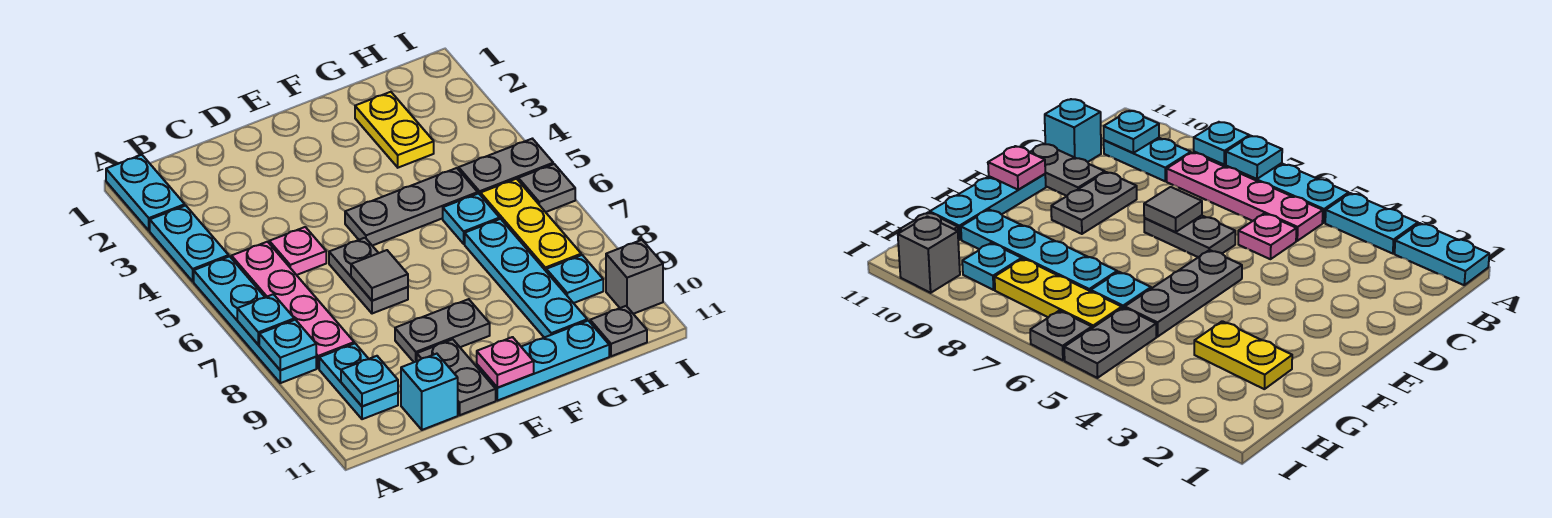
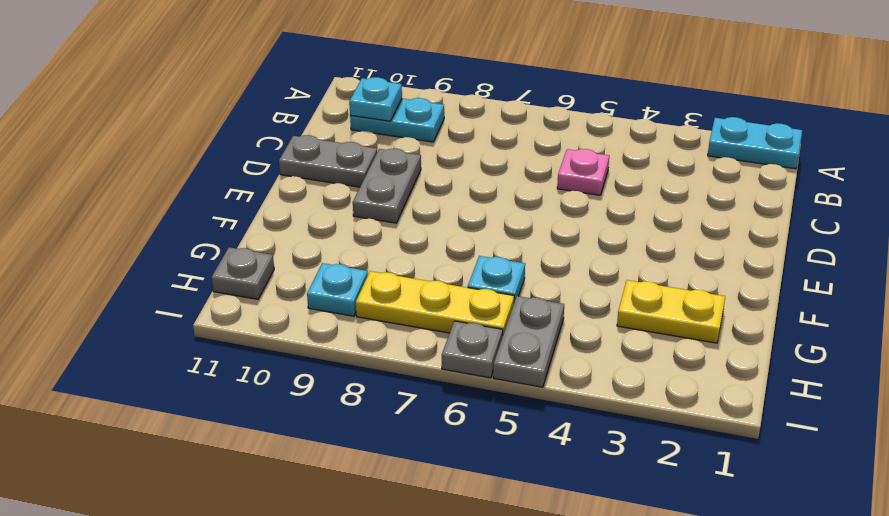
none -> cyan 1x2 plate [150,206,229,281]
none -> cyan 1x4 plate [194,256,316,383]
none -> pink 1x4 plate [231,242,354,368]

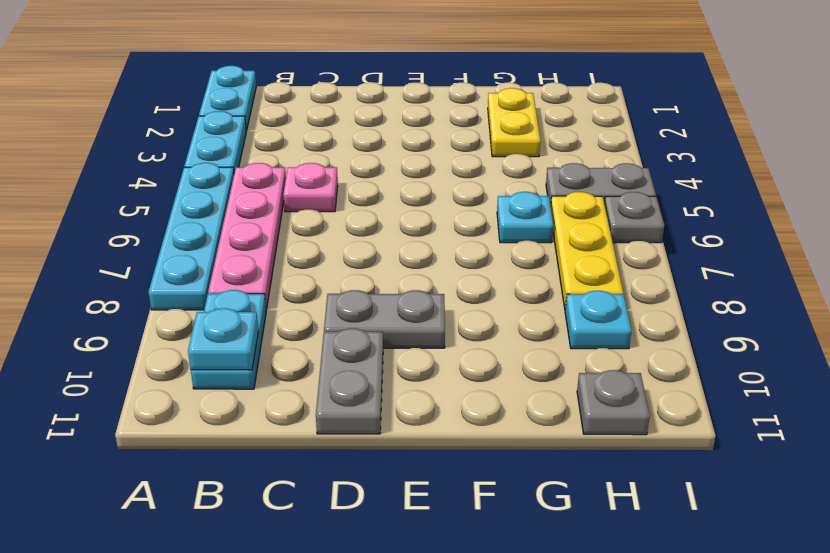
none -> cyan 1x1 brick [401,354,458,430]
none -> grey 1x2 plate [329,238,408,314]
none -> grey 1x3 plate [345,168,478,246]

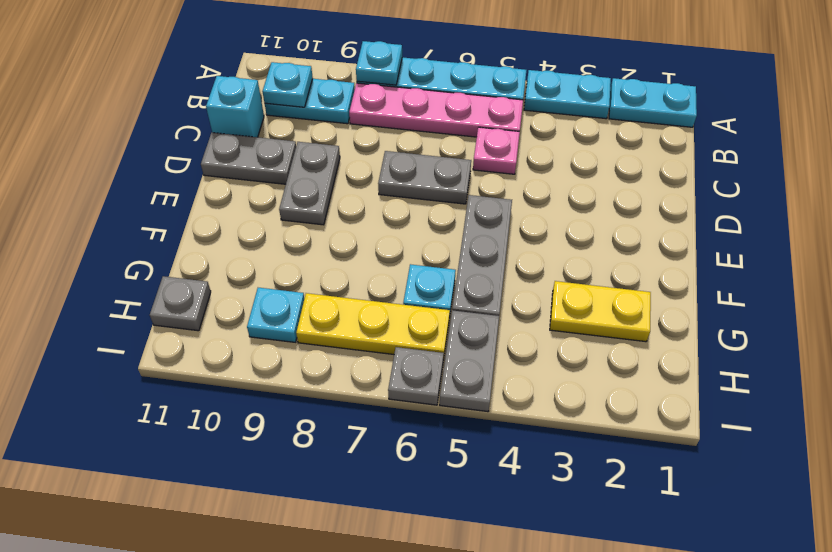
none -> cyan 1x3 plate [477,321,609,401]
none -> cyan 1x4 plate [465,219,587,338]
none -> grey 1x1 brick [606,240,663,314]

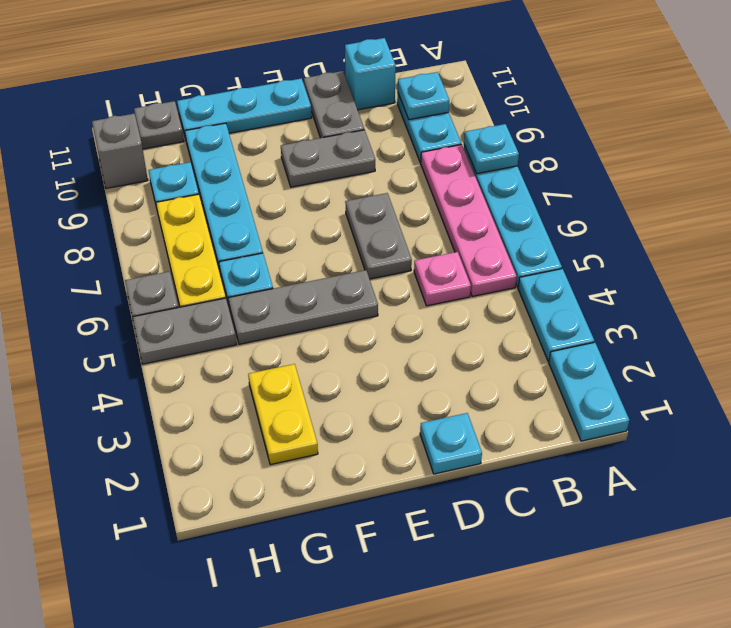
cyan 1x1 plate [420,413,482,474] -> cyan 1x1 plate moved to [237,294,294,345]
none -> grey 1x1 tile [351,250,408,301]
none -> pink 1x1 plate [477,337,534,388]

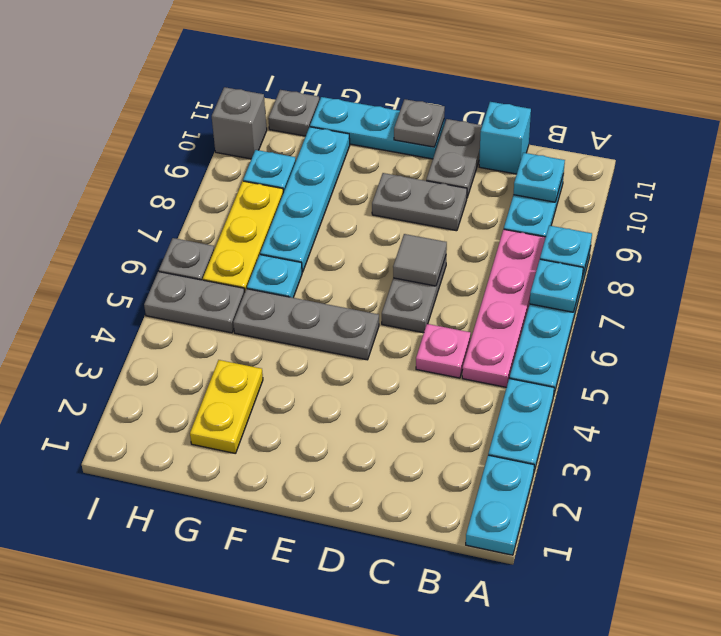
grey 1x1 plate [394,99,445,147] -> pink 1x1 plate [477,337,534,388]

